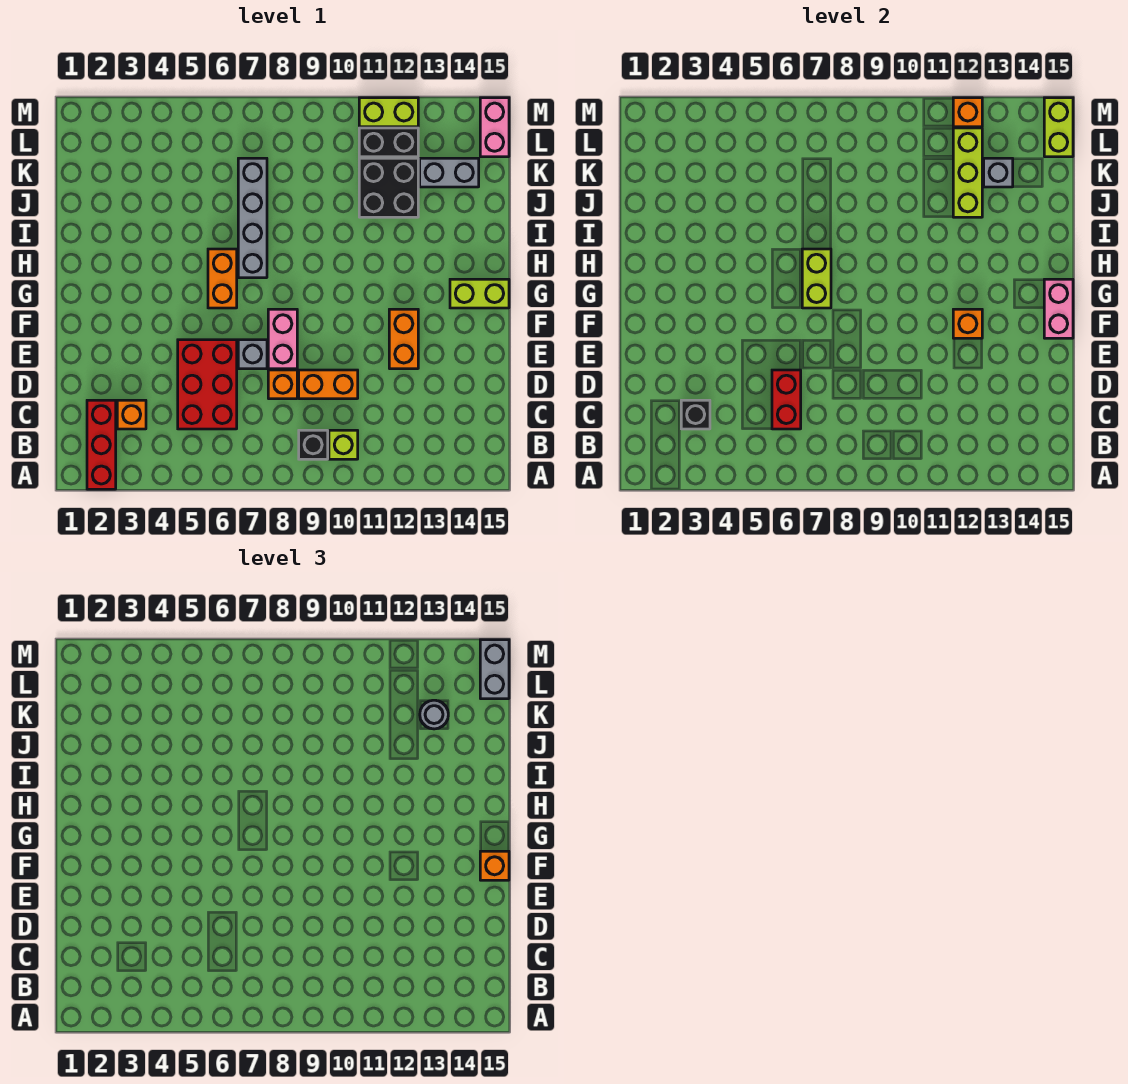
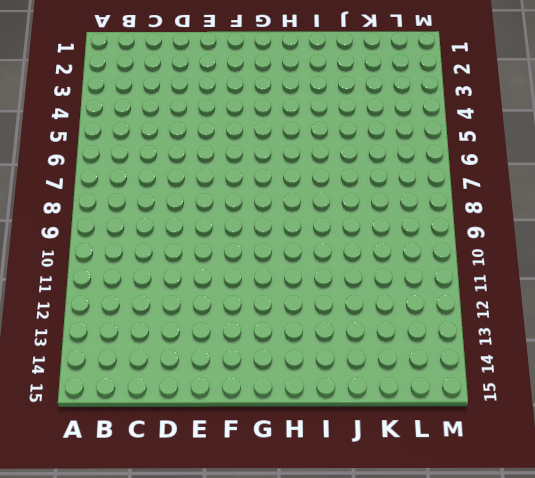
none -> red 1x3 brick [87,400,116,489]
none -> black 1x1 brick [299,430,328,459]
none -> lime 1x1 brick [329,430,358,459]
none -> orange 1x1 brick [117,400,146,429]

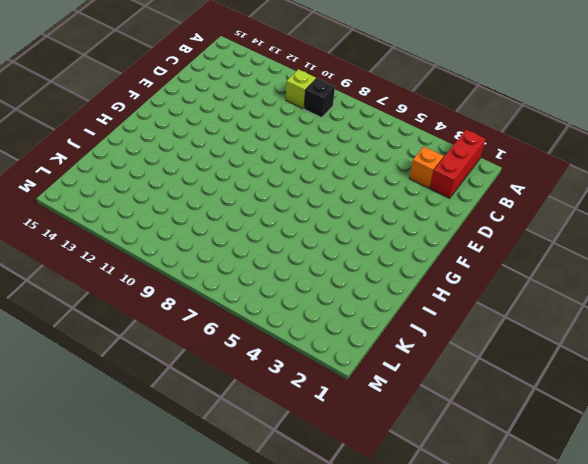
none -> red 2x3 brick [178,340,237,429]
none -> orange 1x1 brick [268,370,297,399]
none -> orange 1x2 brick [299,370,358,399]
none -> grey 1x1 brick [238,340,267,369]

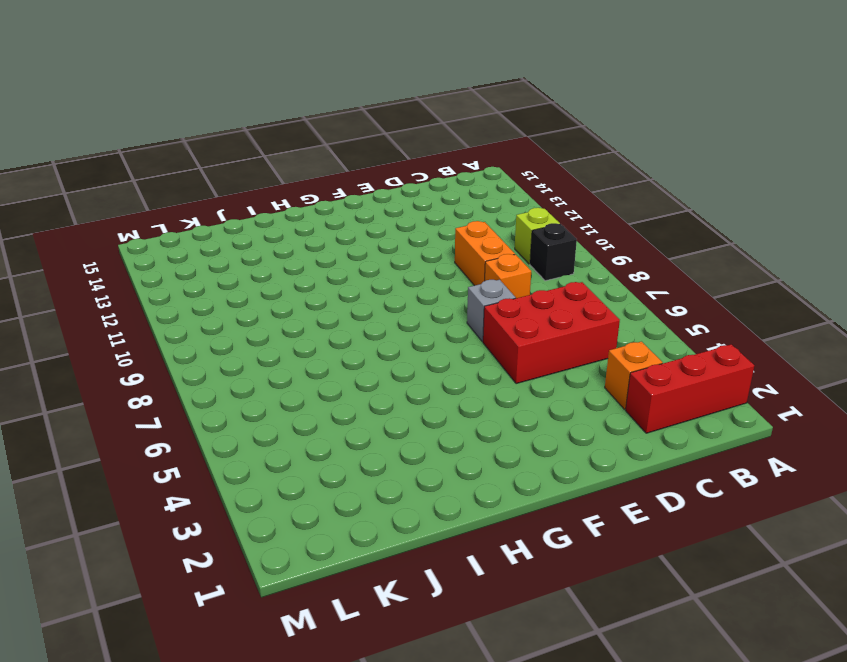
none -> pink 1x2 brick [268,309,297,369]
none -> orange 1x2 brick [389,309,418,369]
none -> orange 1x2 brick [208,249,237,308]
none -> lime 1x2 brick [450,279,509,308]

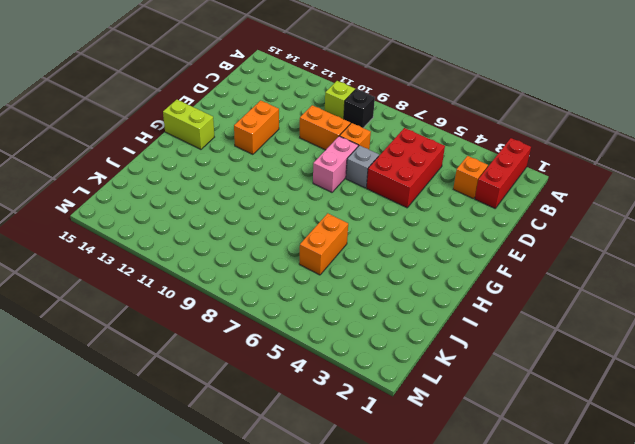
orange 1x2 brick [299,213,348,275] -> orange 1x2 brick moved to [208,249,237,308]
none -> grey 1x4 brick [238,158,267,278]
none -> black 2x2 brick [359,158,418,217]
none -> grey 1x2 brick [420,158,479,187]
none -> black 1x2 brick [359,128,418,157]

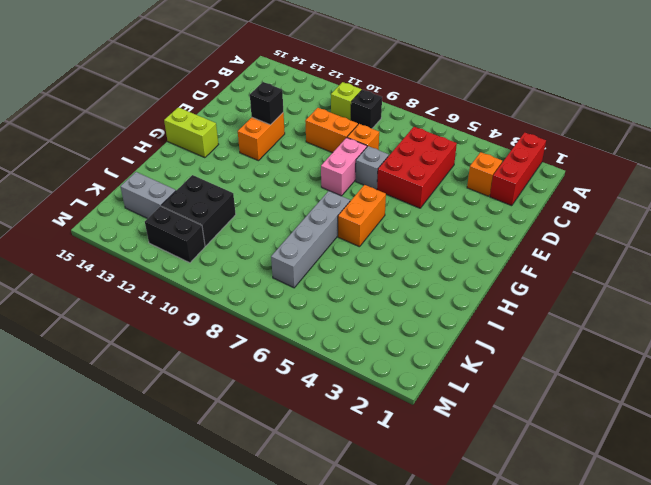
black 1x1 brick [250,82,283,125] -> black 1x1 brick moved to [681,400,710,429]
none -> pink 1x2 brick [480,98,509,157]
none -> lime 1x2 brick [359,98,418,127]
none -> red 1x2 brick [772,370,801,429]
none -> orange 1x1 brick [953,309,982,338]

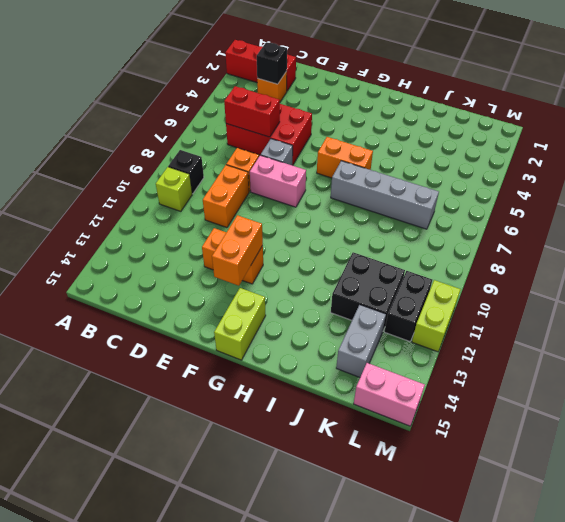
orange 1x2 brick [212,215,263,286] -> orange 1x1 brick [953,309,982,338]
none -> pink 1x2 brick [1044,279,1073,338]
none -> lime 1x2 brick [802,249,831,308]
none -> lime 1x3 brick [953,128,982,217]
none -> grey 1x1 brick [984,158,1013,187]

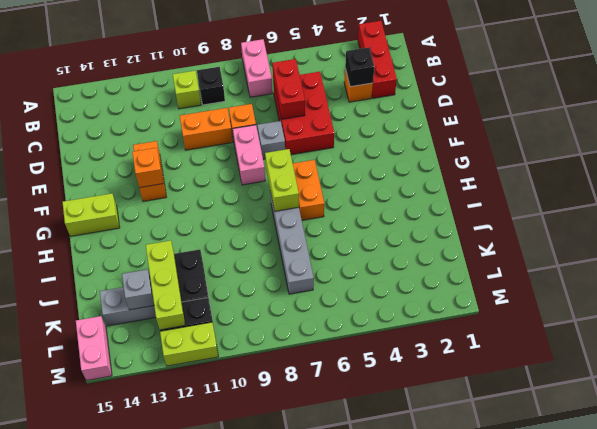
pink 1x2 brick [241,39,272,97] -> pink 1x2 brick moved to [1044,279,1073,338]
none -> lime 1x2 brick [1044,98,1073,157]
none -> orange 1x1 brick [953,98,982,127]
none -> orange 1x1 brick [480,851,509,880]
none -> grey 1x1 round brick [420,700,448,729]

